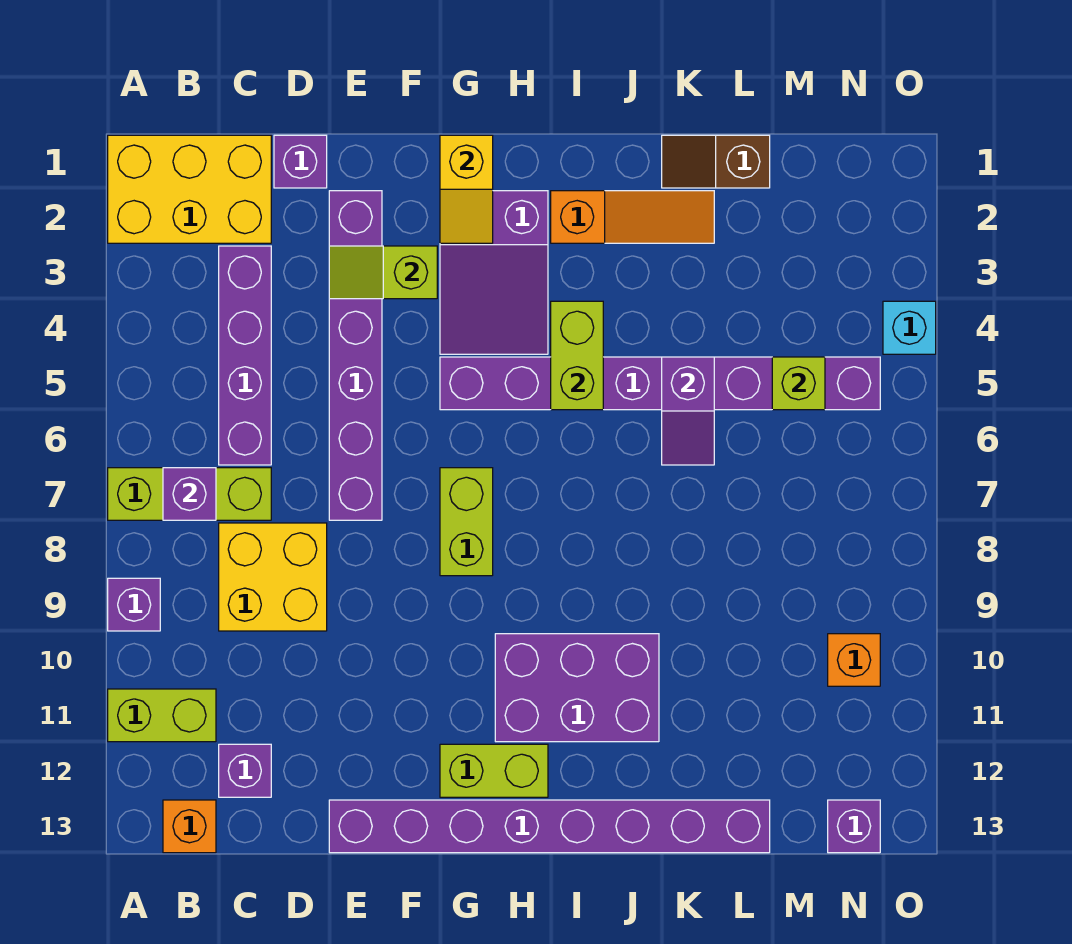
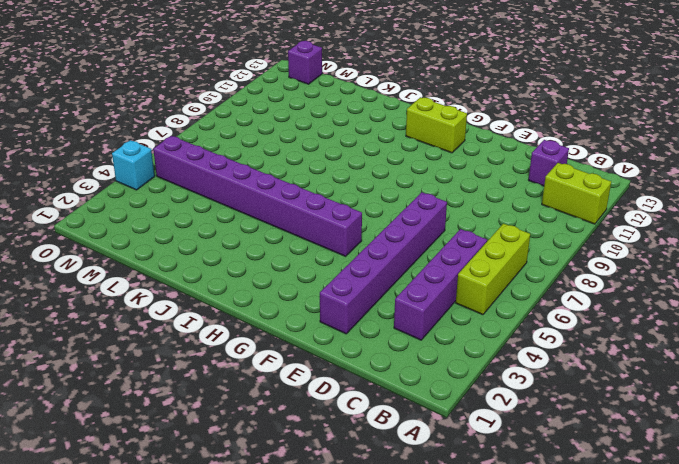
lime 1x3 brick [456,224,530,315] -> lime 1x3 brick turned to [108,468,271,520]
none -> yellow 2x3 brick [108,135,271,243]
none -> purple 1x1 brick [108,578,160,631]
none -> orange 1x1 brick [163,800,216,853]

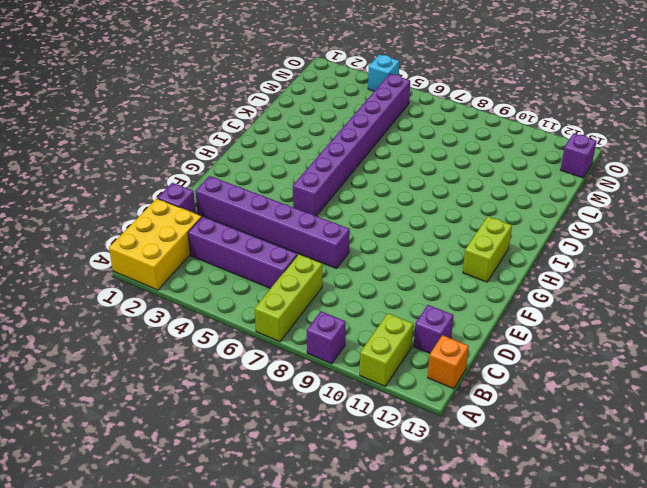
none -> yellow 2x2 brick [219,523,327,631]
none -> purple 1x8 brick [329,800,770,853]
none -> purple 2x3 slope [440,191,548,354]

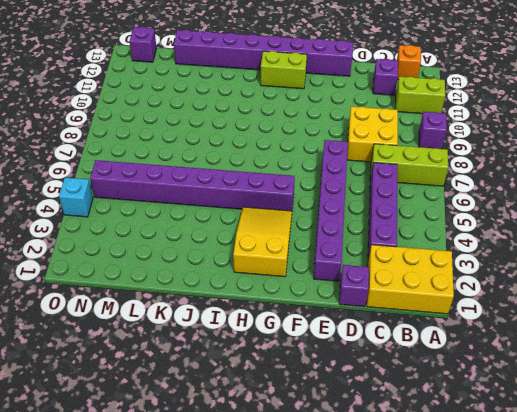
yellow 2x3 slope [233,207,292,277] -> purple 2x3 slope [440,191,548,354]
none -> lime 1x2 brick [440,468,493,576]
none -> purple 2x3 brick [495,634,659,742]
none -> orange 1x3 slope [551,191,714,243]

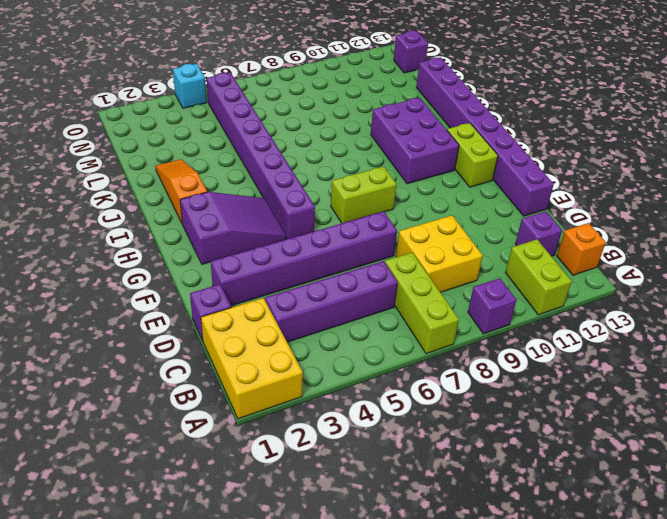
none -> brown 1x2 slope [662,135,770,188]
none -> orange 1x1 brick [828,634,880,686]
none -> purple 1x1 brick [163,468,216,520]

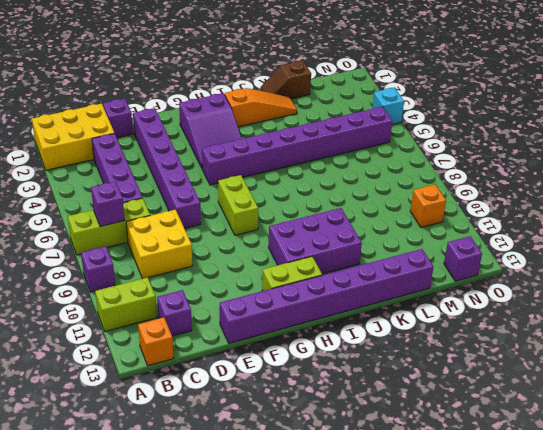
none -> lime 1x2 slope [329,246,437,299]
none -> yellow 1x2 slope [440,135,493,243]
none -> lime 1x2 brick [551,301,603,410]

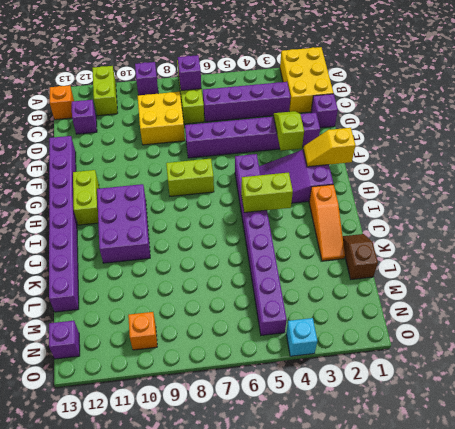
none -> purple 1x2 slope [662,357,714,465]
none -> lime 1x1 brick [772,357,825,410]

